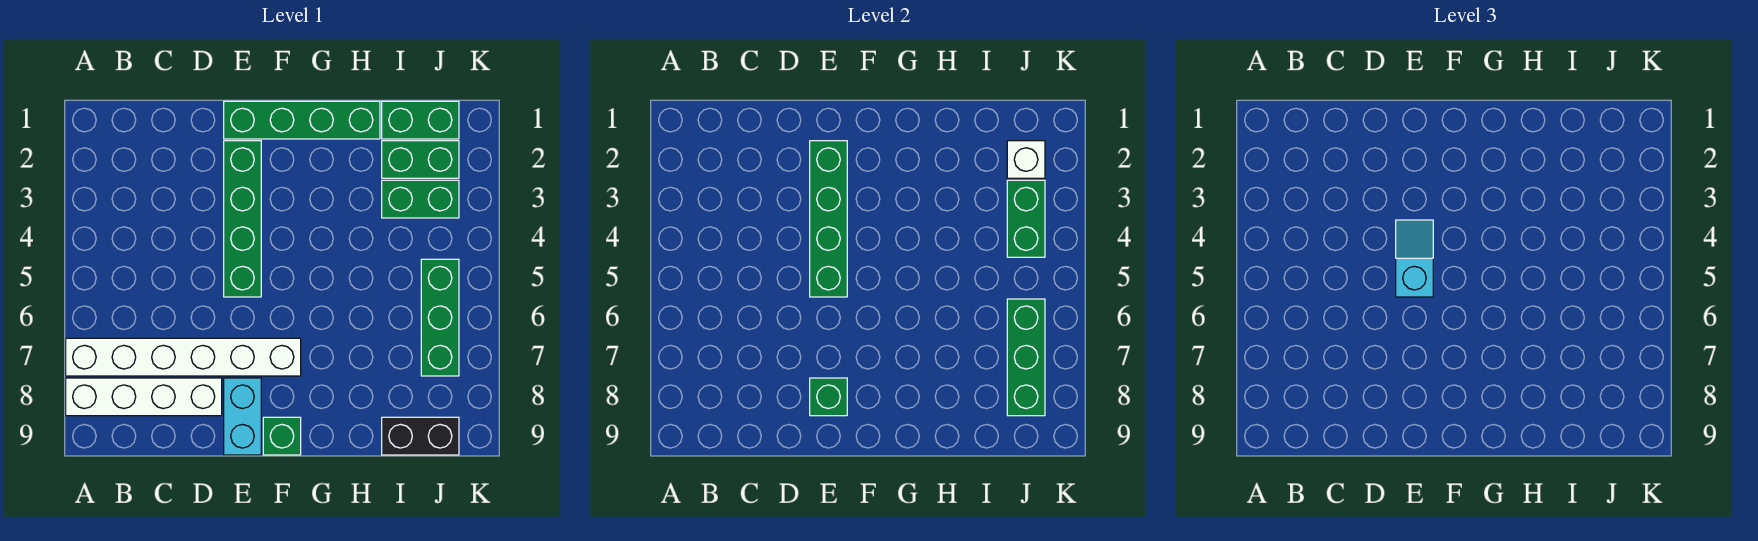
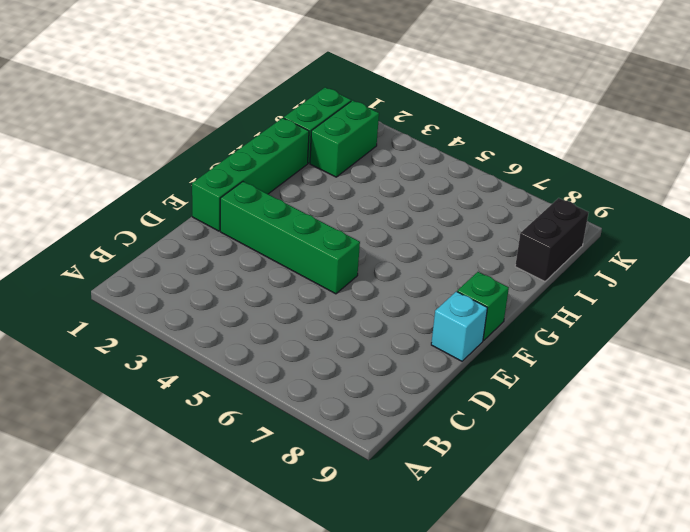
cyan 1x1 brick [431,291,487,361] -> cyan 1x2 brick [224,378,261,455]
none -> white 1x6 brick [66,338,301,376]
none -> white 1x4 brick [66,378,222,416]
none -> green 1x2 brick [382,180,459,218]

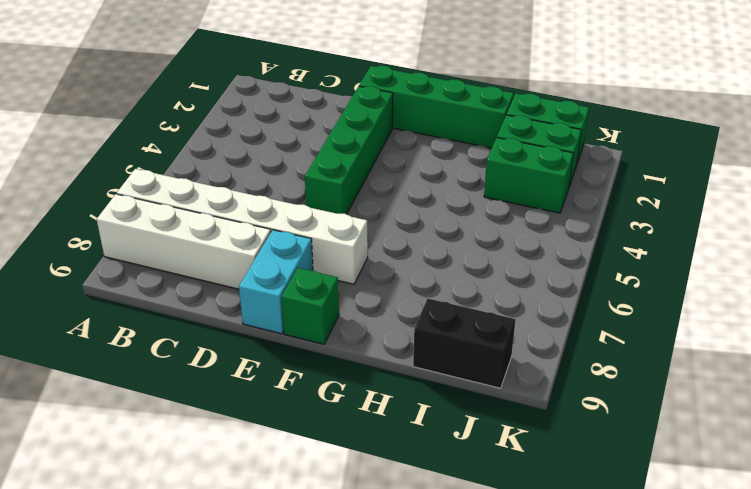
none -> green 1x3 brick [421,259,459,376]
none -> green 1x4 brick [810,141,847,297]
none -> green 1x1 brick [810,378,847,416]

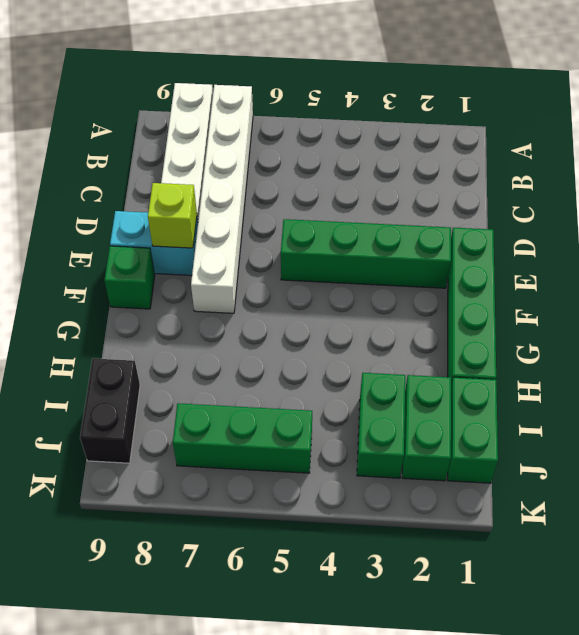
lime 1x1 brick [148,183,197,248] -> green 1x1 brick [810,378,847,416]
none -> green 1x4 brick [810,141,847,297]
none -> white 1x1 brick [1007,141,1045,178]
none -> green 1x2 brick [1007,180,1045,257]

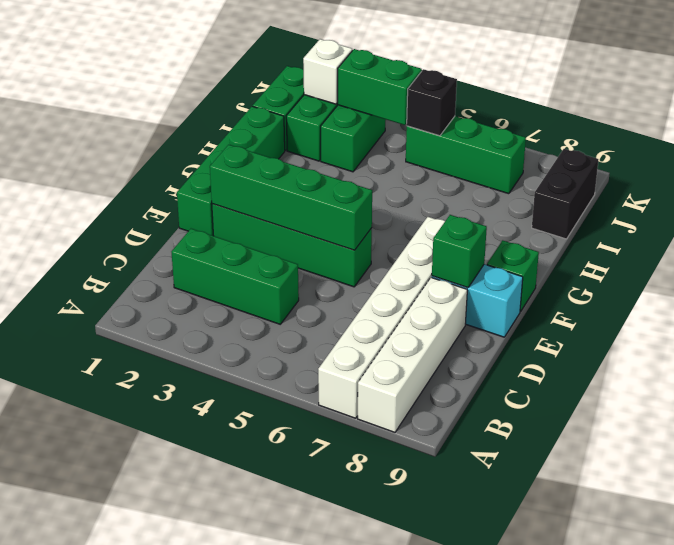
green 1x3 brick [172,229,299,324] -> green 1x3 brick moved to [1007,299,1045,416]
black 1x1 brick [407,69,457,136] -> none
none -> cyan 1x2 slope [1396,220,1433,297]

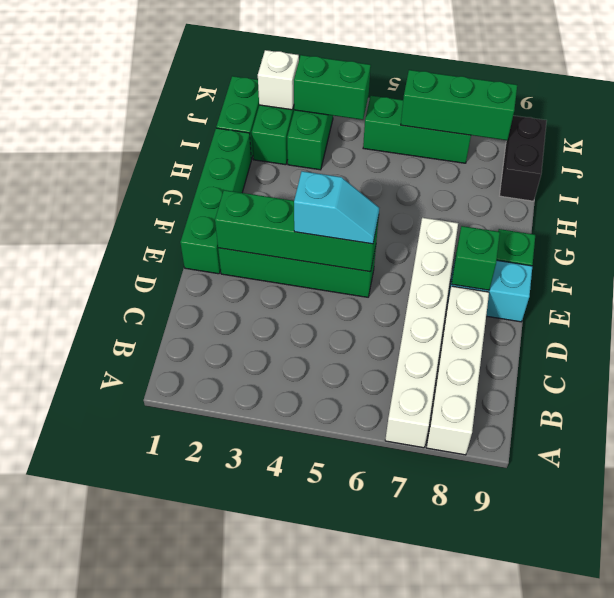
cyan 1x2 slope [294,171,379,244] -> cyan 1x2 slope turned to [1396,220,1433,297]

